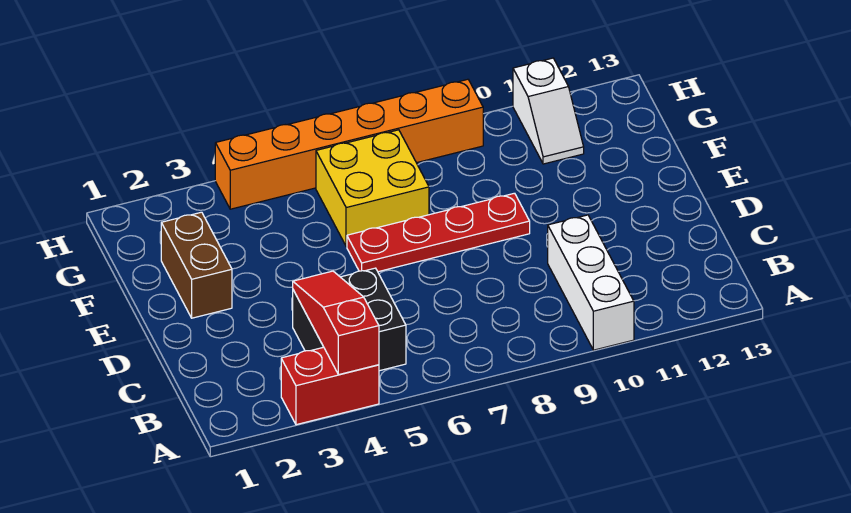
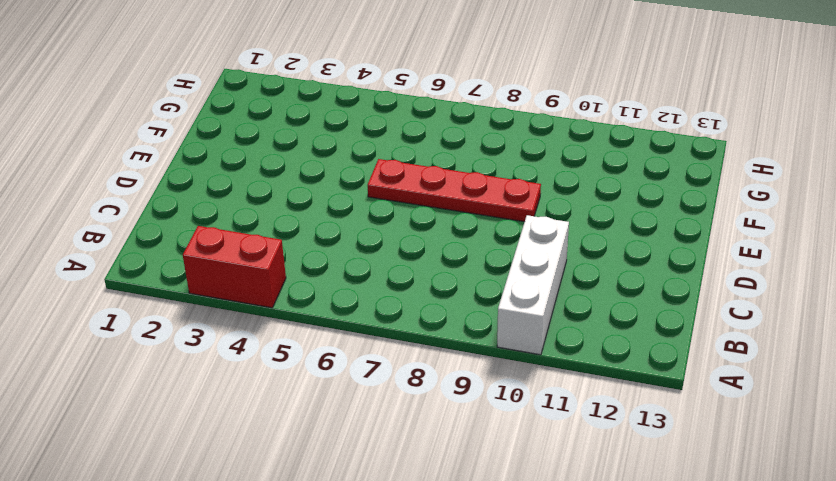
none -> black 2x2 brick [293,268,406,371]
none -> brown 1x2 brick [161,212,232,318]

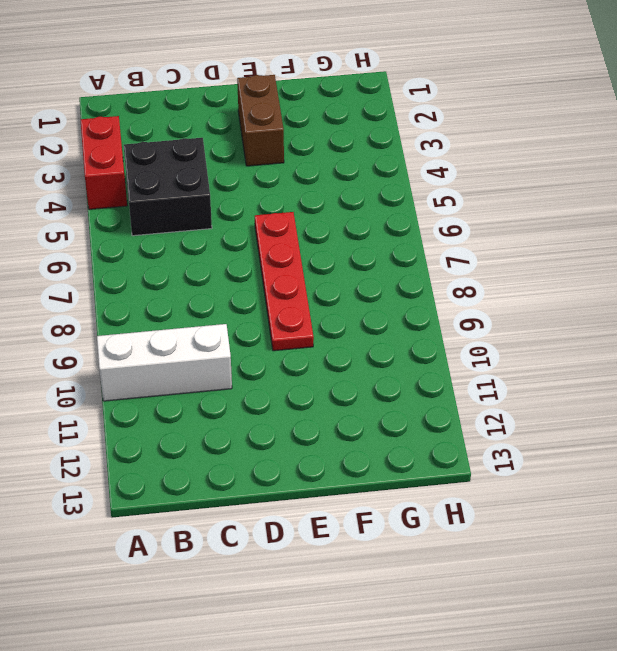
brown 1x2 brick [237,75,284,166] -> brown 1x2 brick turned to [161,212,232,318]
none -> yellow 2x2 brick [316,130,429,246]
none -> white 1x2 slope [513,58,584,164]

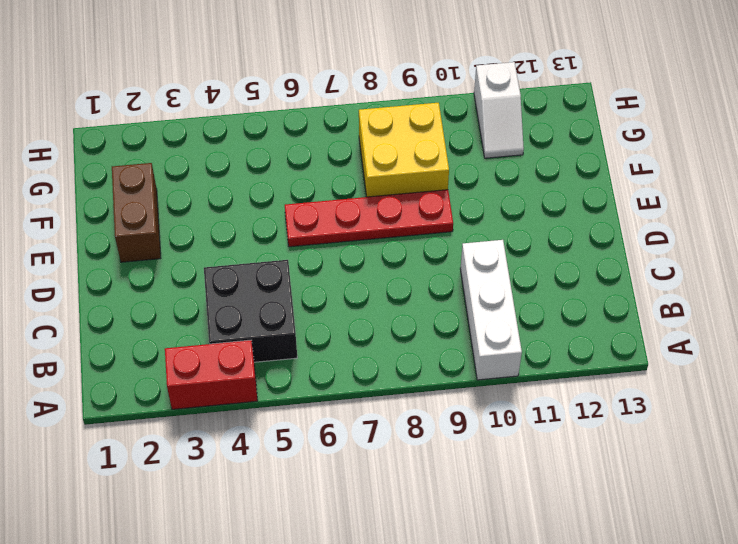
yellow 2x2 brick [359,103,449,197] -> yellow 2x2 brick moved to [316,130,429,246]
none -> orange 1x6 brick [215,79,483,209]
none -> red 1x3 slope [293,271,379,375]

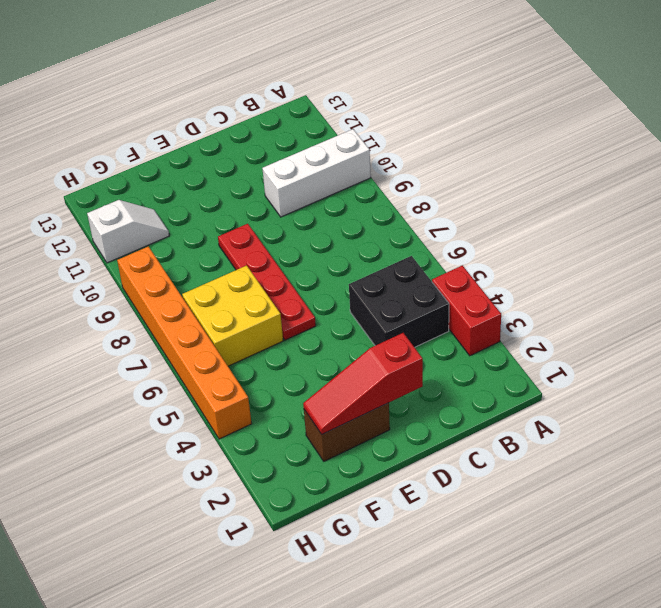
red 1x3 slope [303,333,423,434] -> red 1x3 slope moved to [293,271,379,375]

